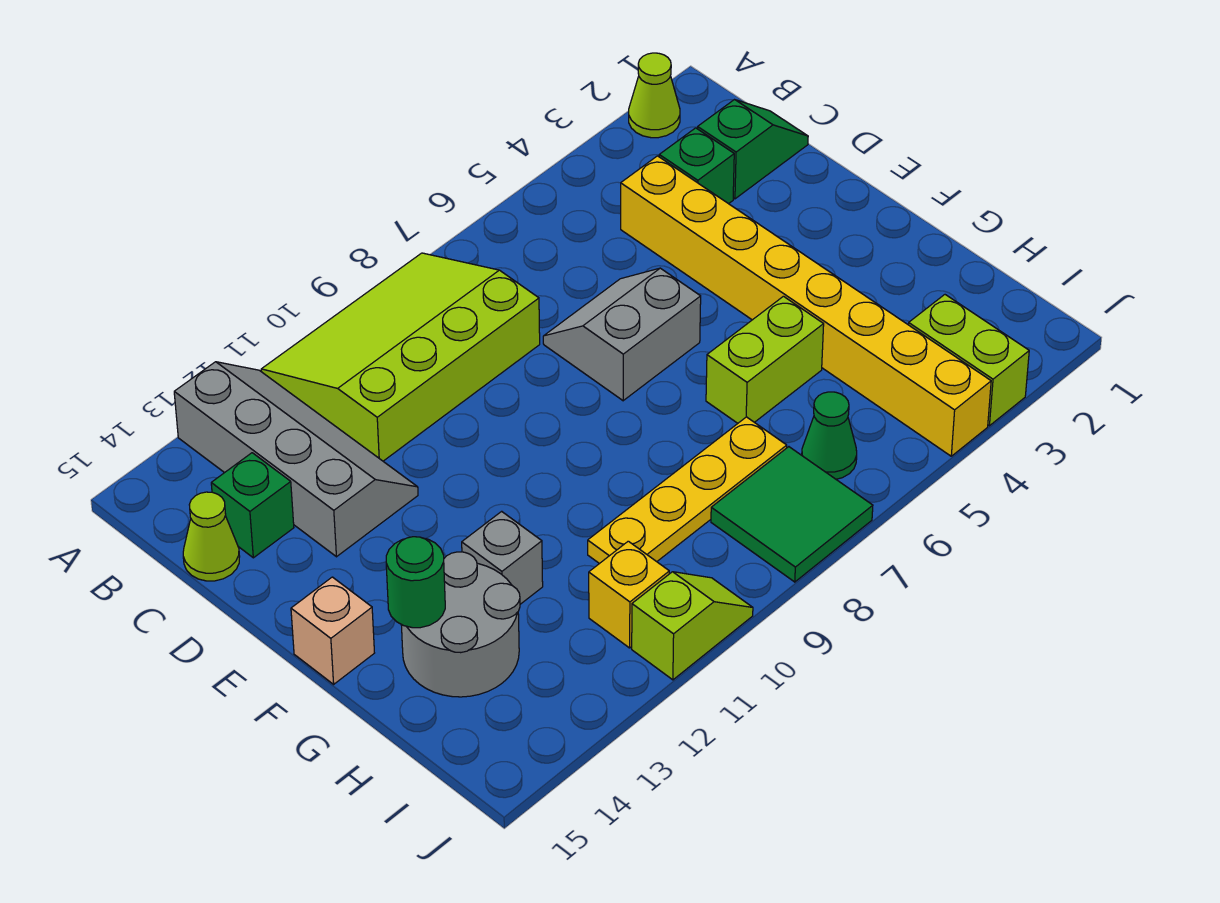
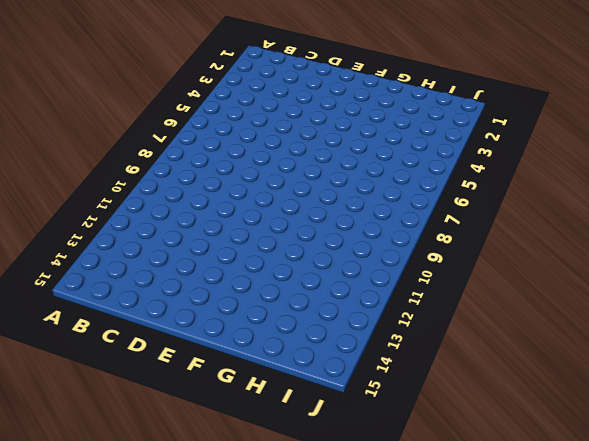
none -> lime 1x1 cone [629,53,680,138]
none -> lime 3x4 slope [261,253,540,461]
none -> grey 2x4 slope [174,362,418,557]

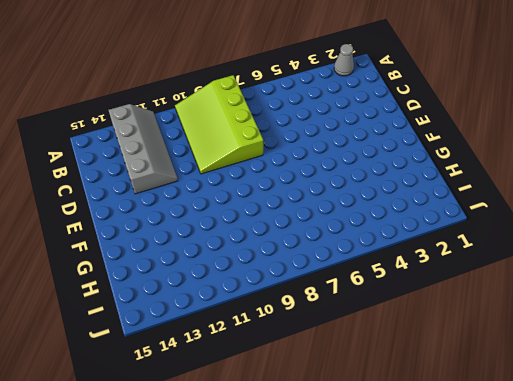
grey 1x1 cone [334,44,354,76] -> lime 1x1 cone [629,53,680,138]
lime 3x4 slope [175,75,263,174] -> lime 3x4 slope turned to [261,253,540,461]
none -> green 1x2 slope [698,100,808,199]
none -> green 1x1 brick [659,128,734,204]
none -> yellow 1x8 brick [621,156,991,456]

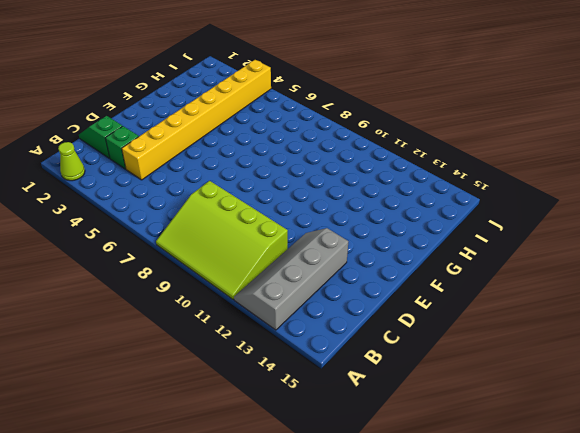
none -> green 1x1 brick [211,453,294,558]
none -> lime 1x1 cone [183,492,240,581]
none -> grey 2x2 slope [543,268,701,401]

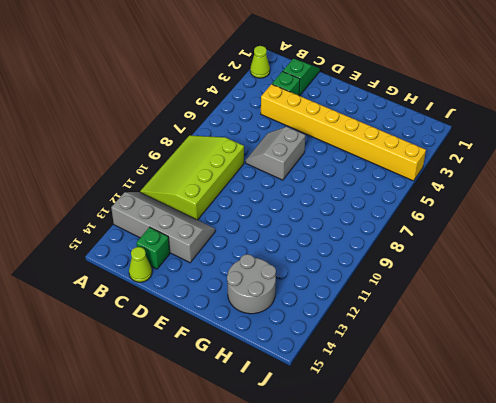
none -> tan 1x1 brick [291,577,374,684]
none -> lime 1x2 brick [706,296,824,423]
none -> grey 1x1 brick [462,511,543,604]

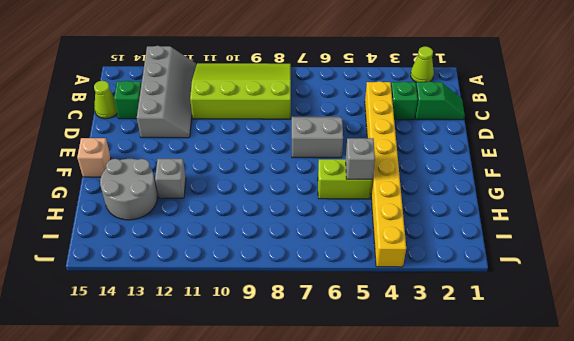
grey 1x1 brick [346,138,375,179] -> none
none -> yellow 1x4 plate [588,417,787,564]
none -> lime 1x2 brick [909,295,1029,426]
none -> green 1x1 cone [802,392,857,479]

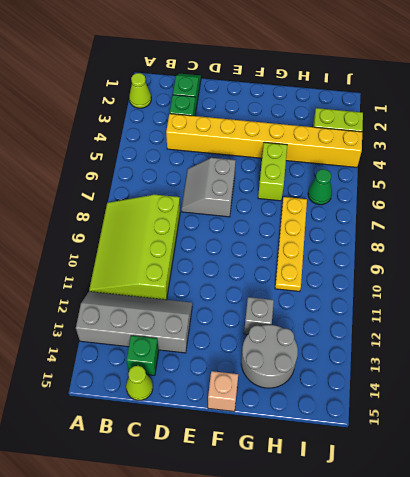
none -> green 2x2 tile [711,447,873,582]
none -> yellow 1x1 brick [589,541,669,648]
none -> lime 1x2 slope [632,572,753,680]

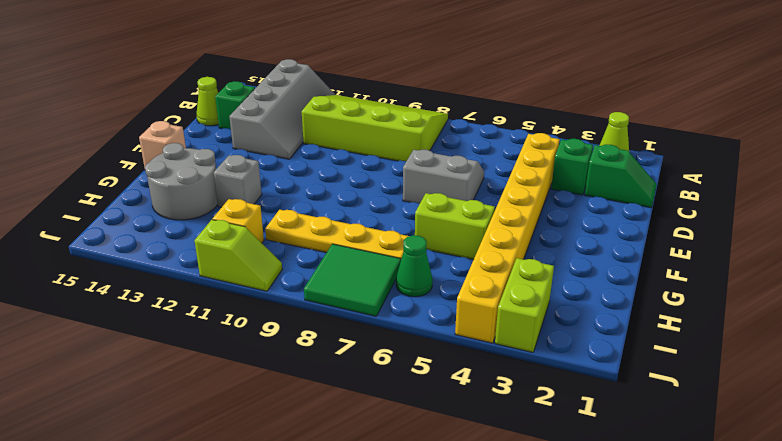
none -> green 1x1 round brick [386,537,445,628]

